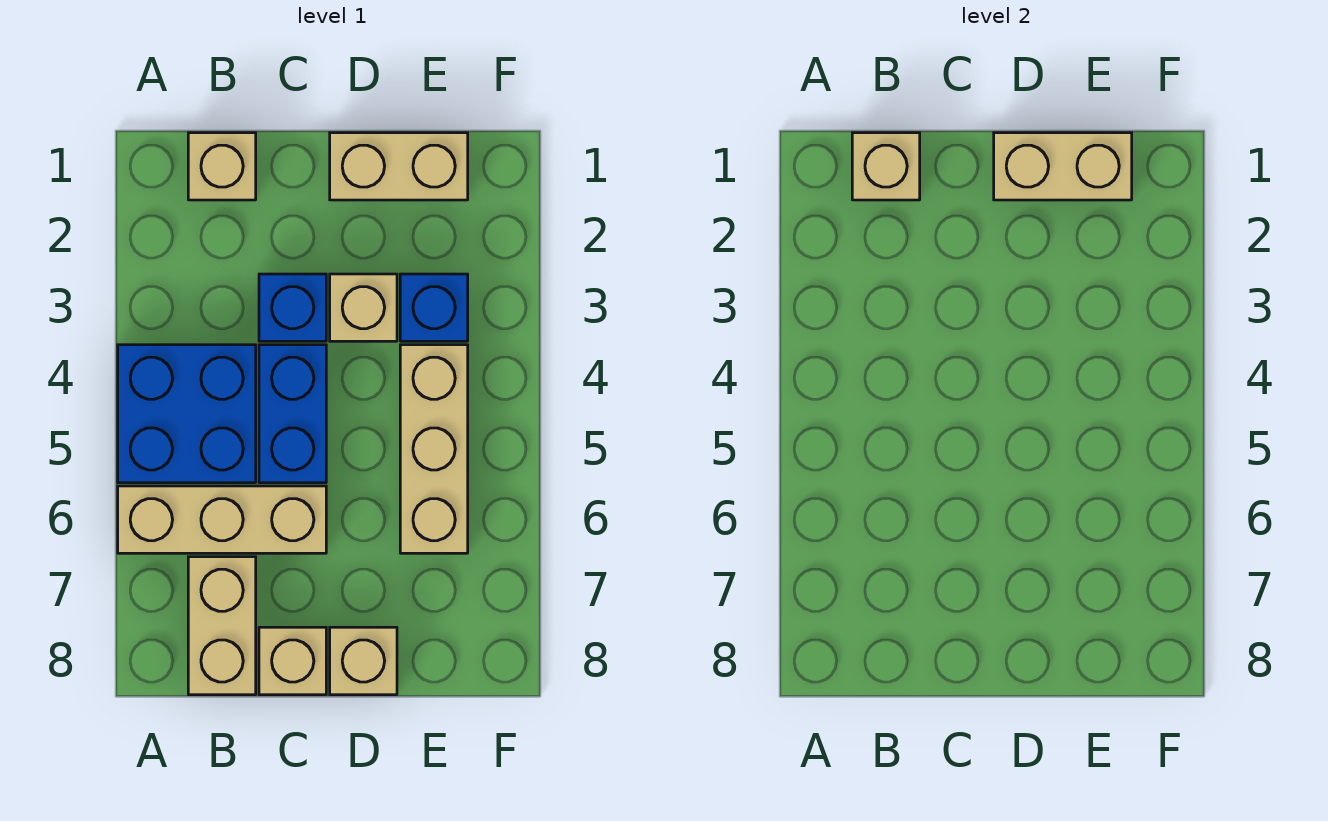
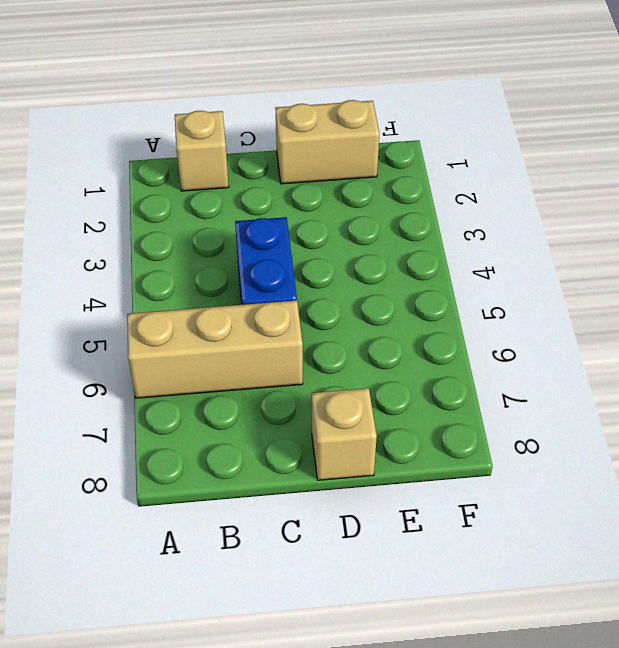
none -> blue 2x2 brick [118,345,256,483]
none -> tan 1x2 brick [188,557,256,695]
none -> blue 1x1 brick [259,274,326,341]

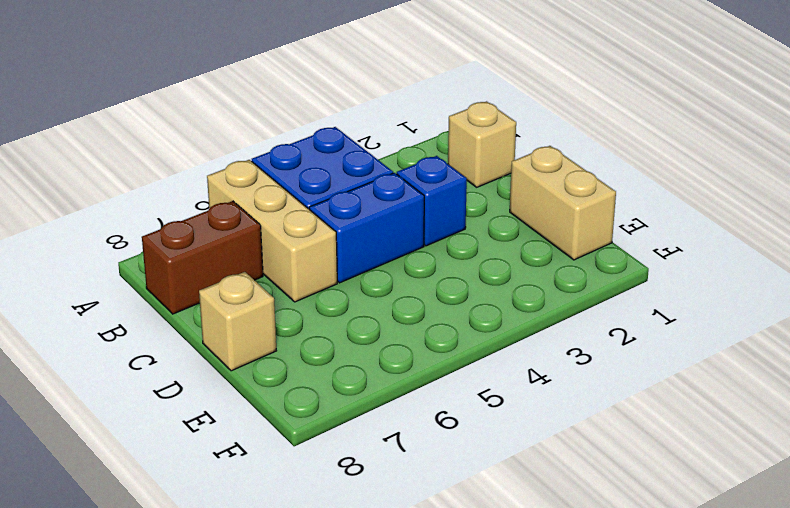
brown 1x2 brick [142,201,263,314] -> tan 1x2 brick [188,557,256,695]
none -> tan 1x1 brick [259,627,326,695]
none -> tan 1x1 brick [330,274,397,341]
none -> blue 1x1 brick [400,274,468,341]

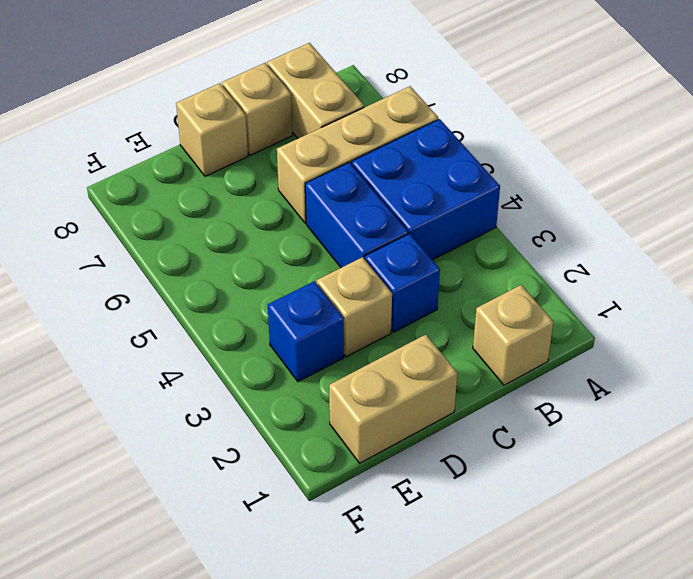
none -> tan 1x3 brick [400,345,468,553]
none -> tan 1x1 brick [852,133,920,200]
none -> tan 1x2 brick [994,133,1132,200]

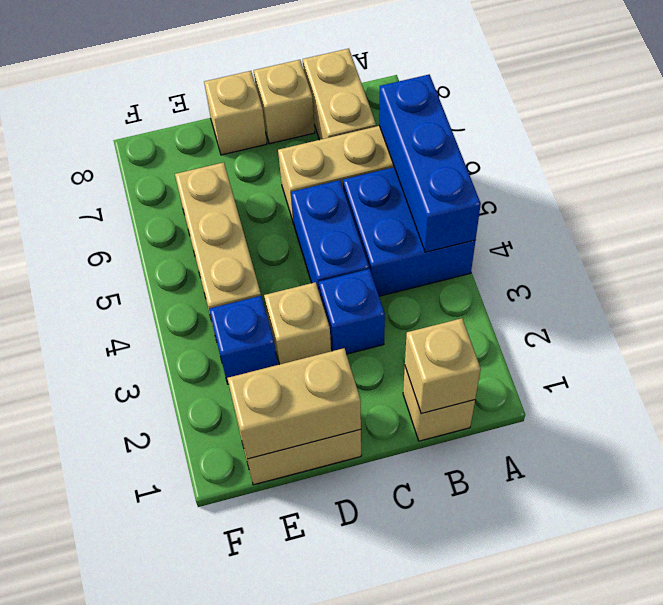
blue 1x3 brick [379,74,481,252] -> none

